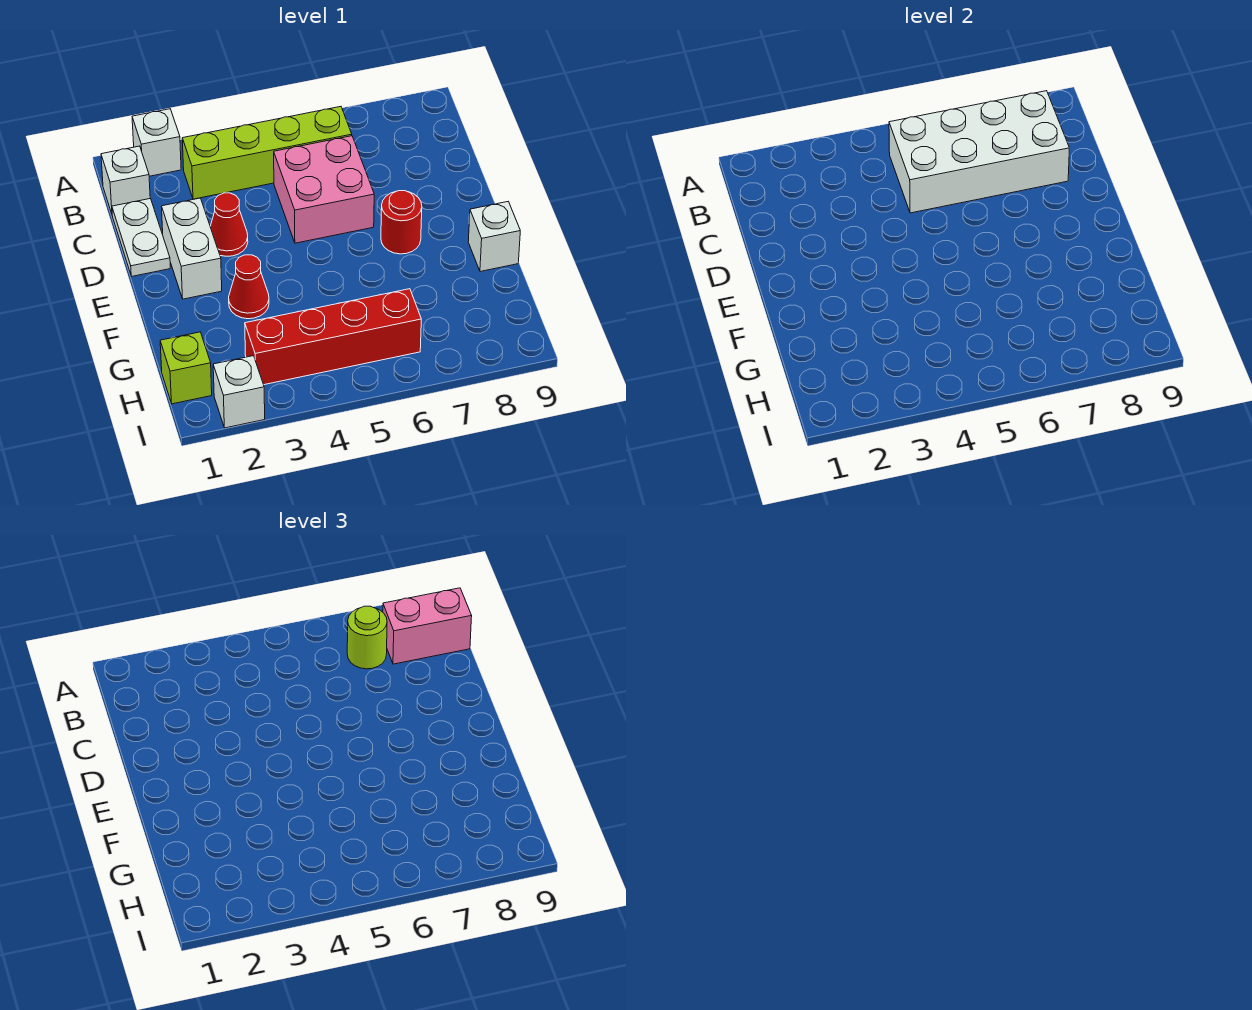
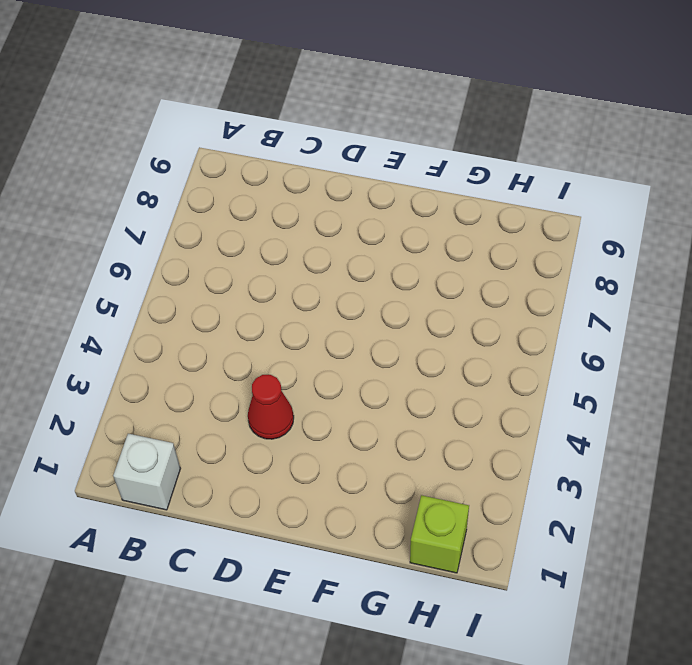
none -> white 1x1 brick [132,109,181,176]
none -> lime 1x4 brick [182,107,352,199]
none -> white 1x2 plate [112,199,170,276]

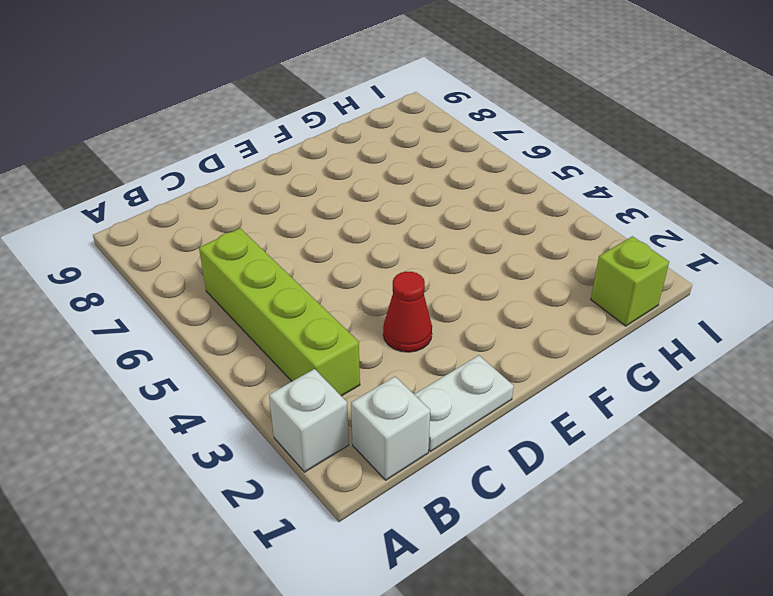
none -> pink 2x2 brick [274,136,374,243]
none -> white 1x2 brick [162,198,222,299]
none -> red 1x1 round brick [381,191,422,254]

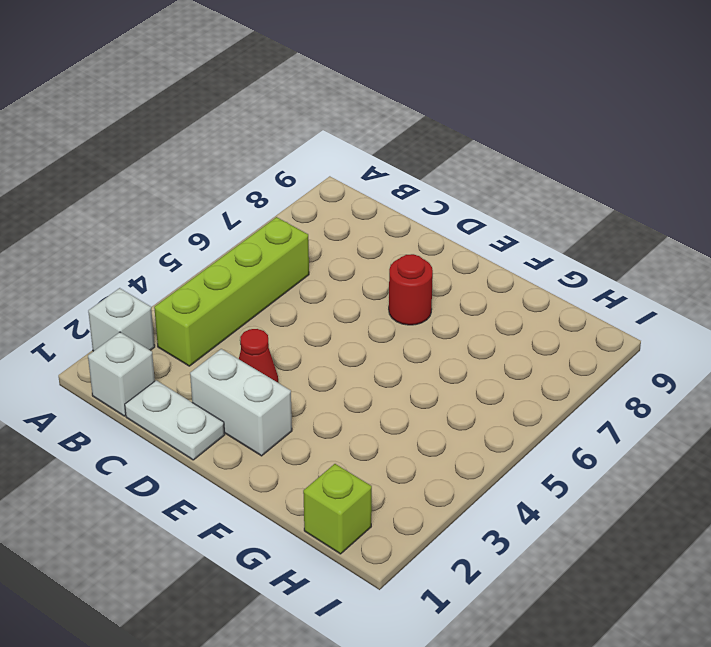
none -> pink 2x2 brick [274,136,374,243]
none -> red 1x1 cone [229,255,269,319]
none -> white 1x1 brick [468,202,520,272]

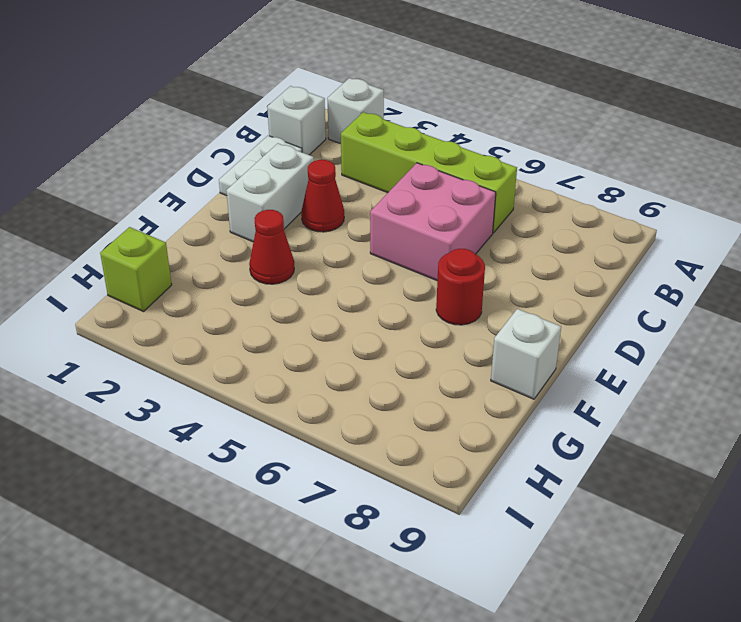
none -> red 1x4 brick [245,289,421,385]
none -> white 1x1 brick [213,356,265,428]
none -> white 2x4 brick [889,91,1069,213]

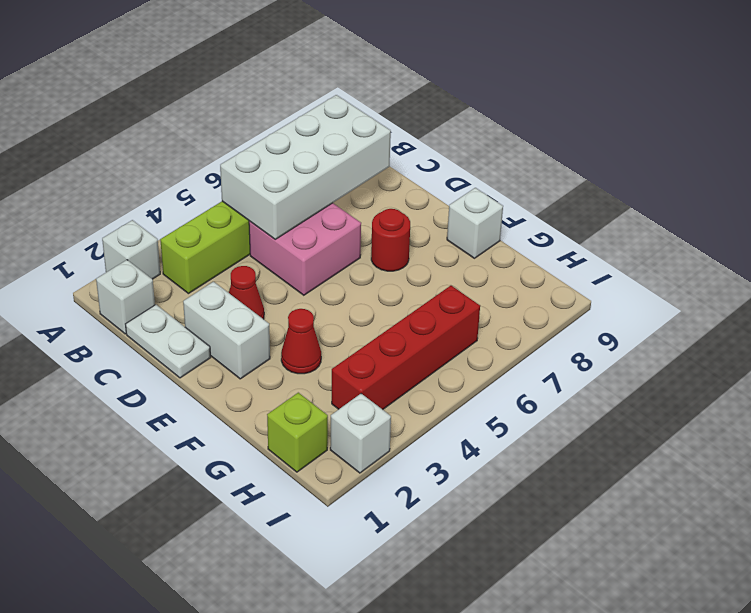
none -> lime 1x1 round brick [347,606,387,669]
none -> pink 1x2 brick [383,588,472,664]

